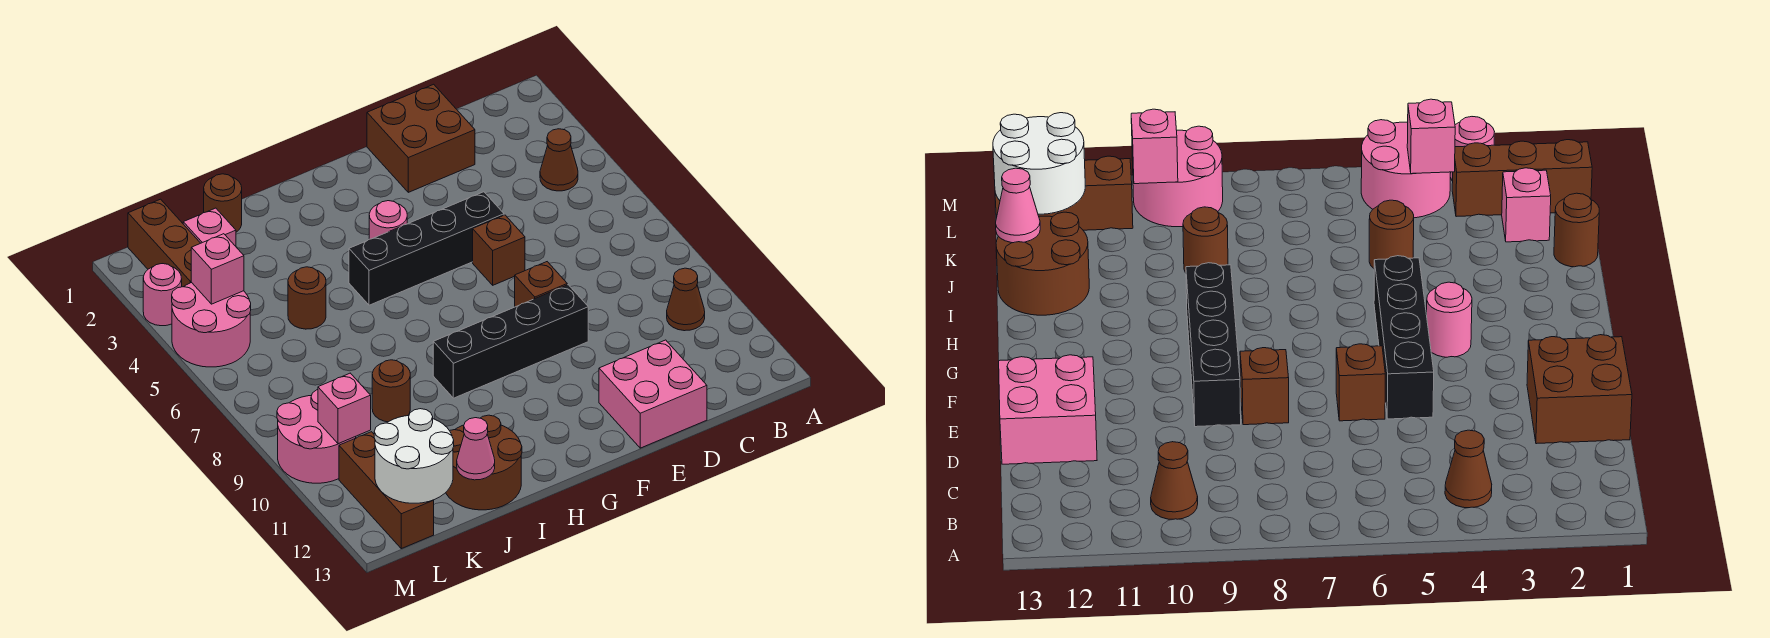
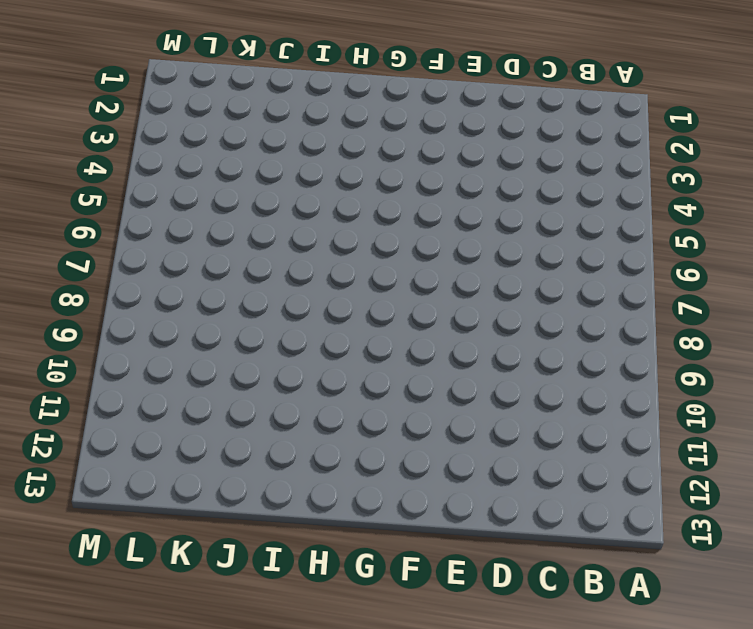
none -> brown 1x1 cone [540,129,578,191]
none -> brown 1x1 cone [667,268,705,331]
none -> brown 2x2 brick [367,84,475,192]

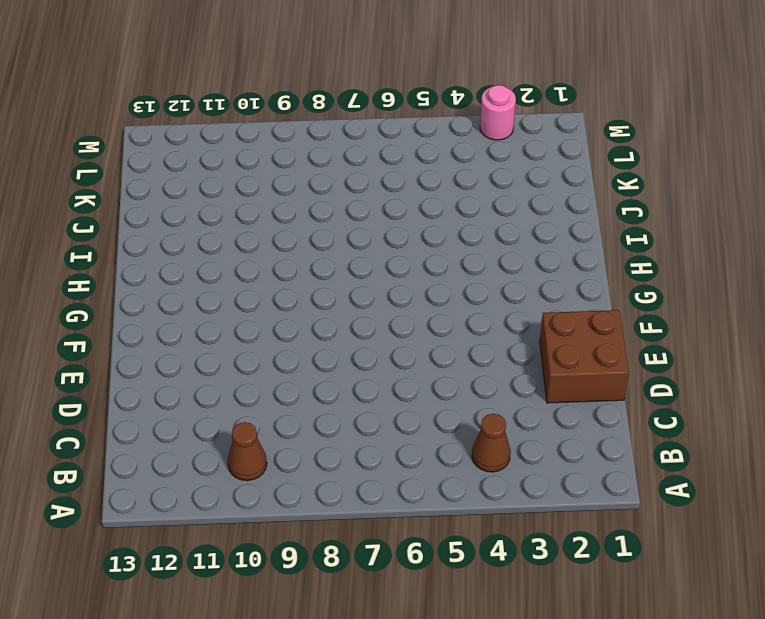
none -> pink 2x2 brick [599,340,707,448]
none -> black 1x4 brick [349,192,504,305]
none -> brown 1x1 brick [473,215,525,285]

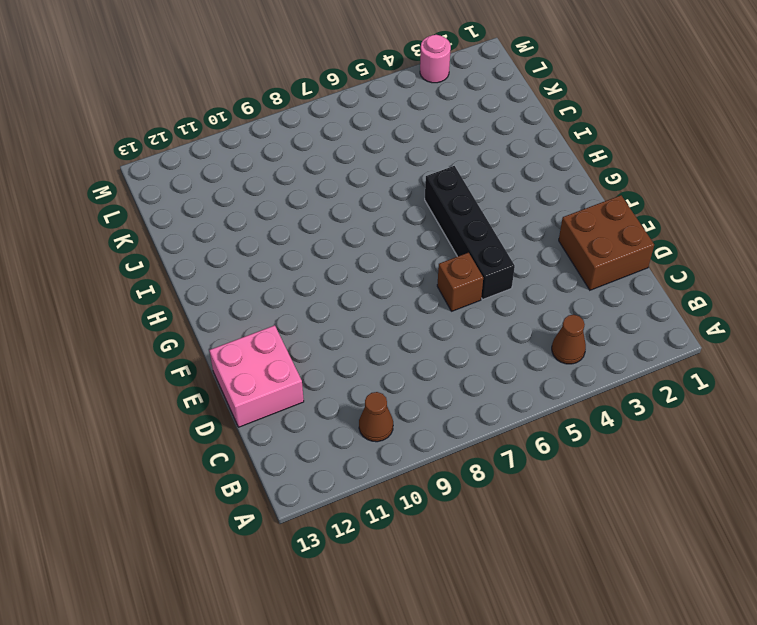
none -> brown 1x1 brick [515,262,567,307]
none -> black 1x4 brick [433,285,588,398]
none -> pink 1x1 round brick [369,201,407,239]

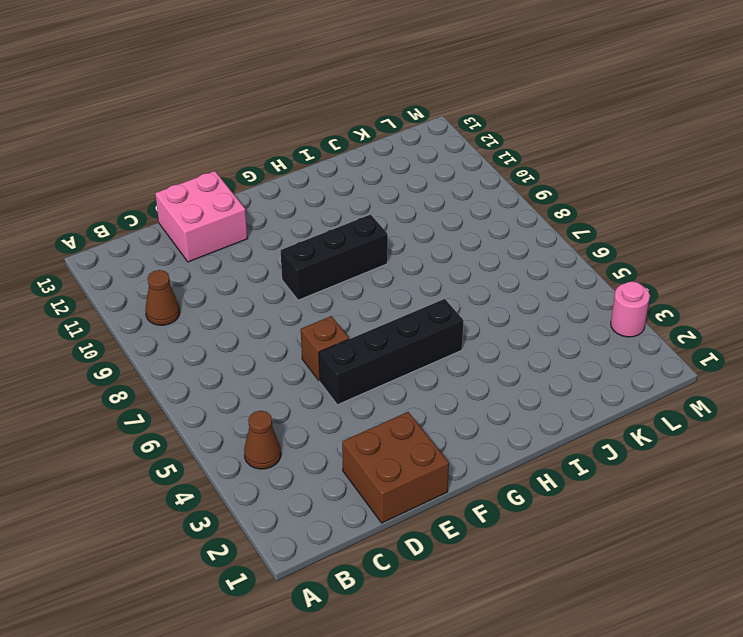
black 1x3 brick [281,215,388,300] -> black 1x4 brick [433,285,588,398]
none -> brown 1x1 brick [515,262,567,307]
none -> pink 1x1 round brick [369,201,407,239]
none -> brown 2x2 round brick [446,415,522,510]

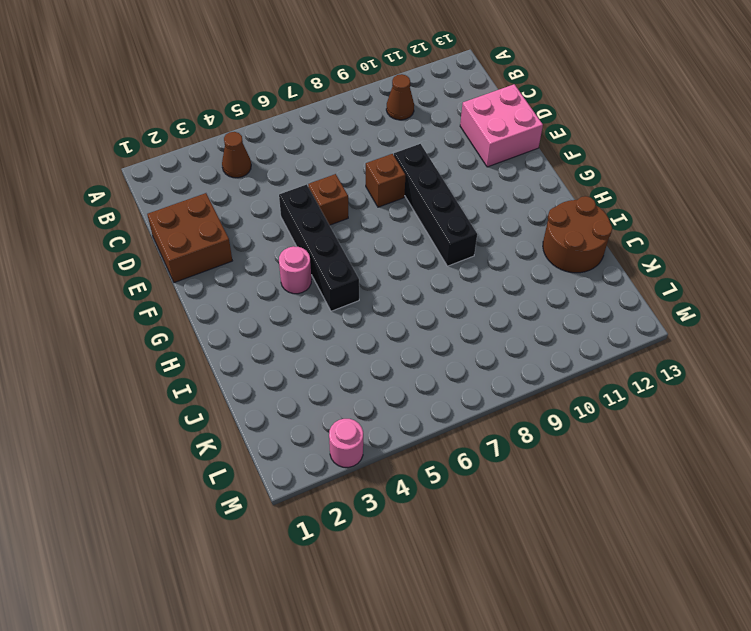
none -> brown 1x1 round brick [204,174,242,232]
none -> brown 1x1 round brick [288,267,326,329]
none -> brown 1x1 round brick [372,360,410,422]

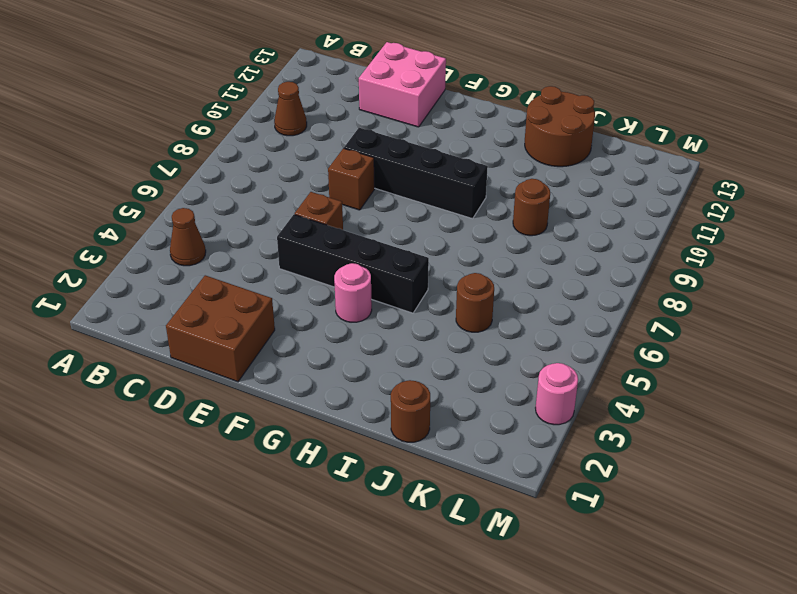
none -> pink 1x1 brick [183,208,236,246]
none -> brown 1x3 brick [128,199,200,287]
none -> pink 2x2 round brick [172,283,251,367]

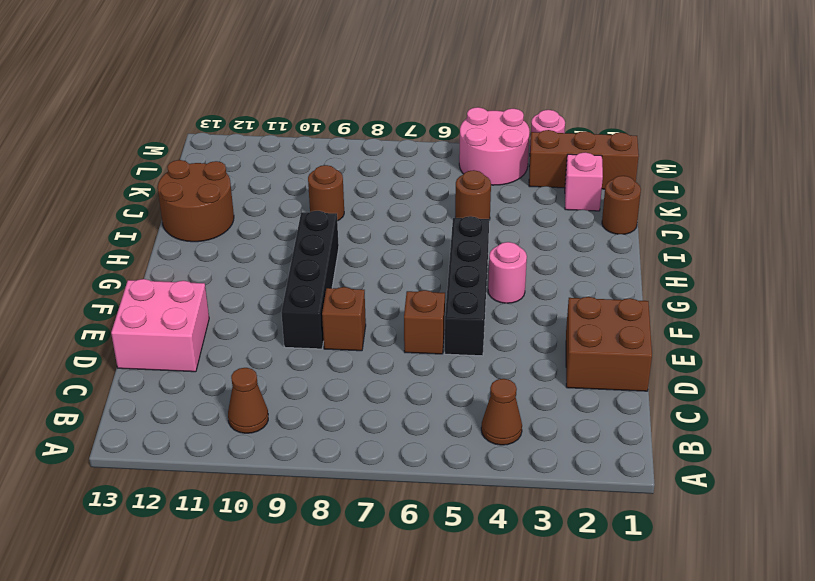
none -> pink 2x2 round brick [277,390,356,483]
none -> brown 1x3 brick [339,432,434,549]
none -> pink 1x1 cone [457,418,495,480]

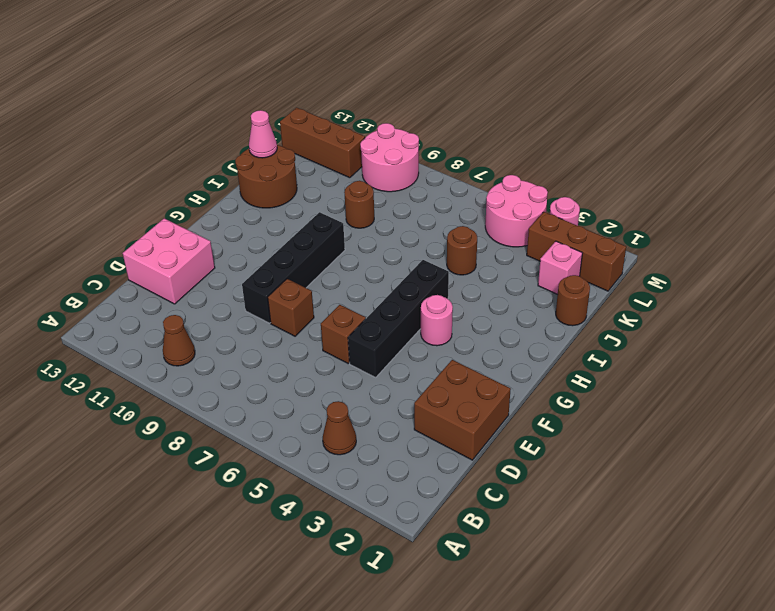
none -> white 2x2 round brick [374,409,454,503]
none -> pink 1x1 brick [191,234,244,304]
none -> pink 1x1 brick [318,373,371,444]

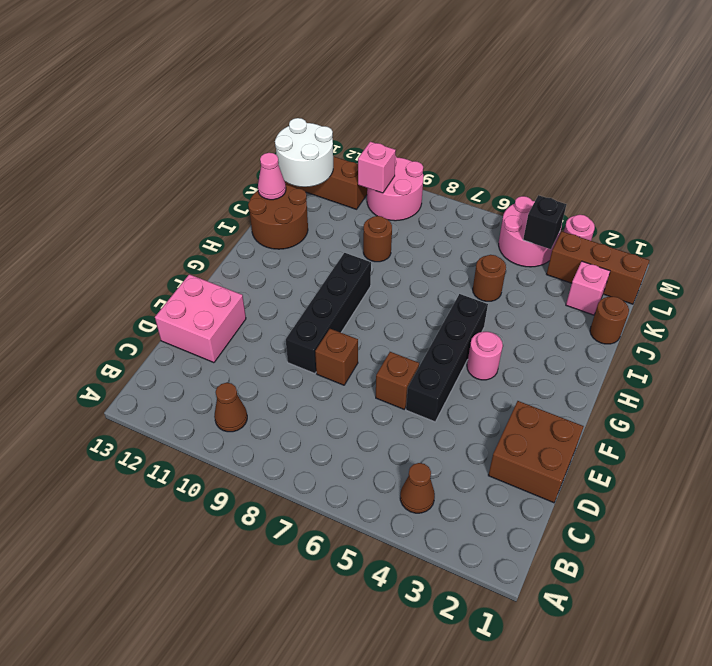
black 1x1 brick [523,195,566,249] -> pink 1x1 brick [191,234,244,304]

